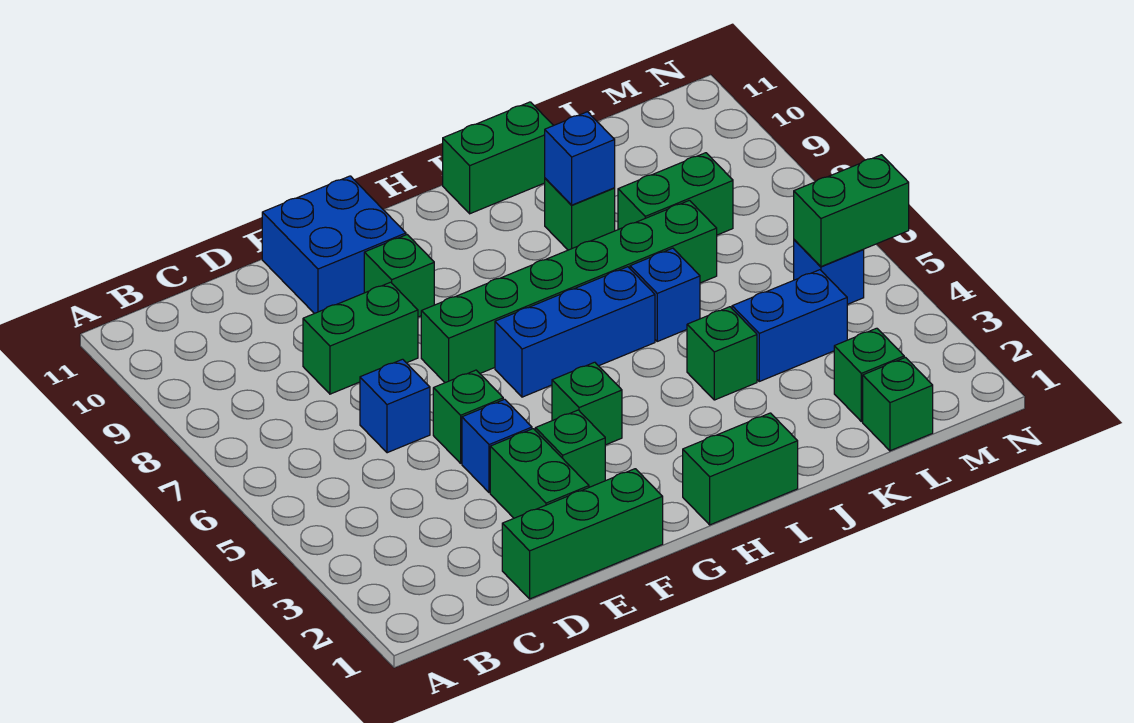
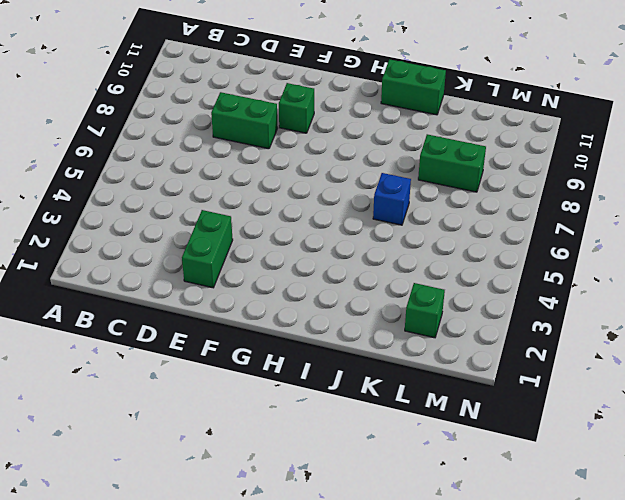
none -> green 1x3 brick [502,469,663,599]
none -> blue 1x1 brick [360,359,430,453]
none -> blue 1x1 brick [462,399,532,493]

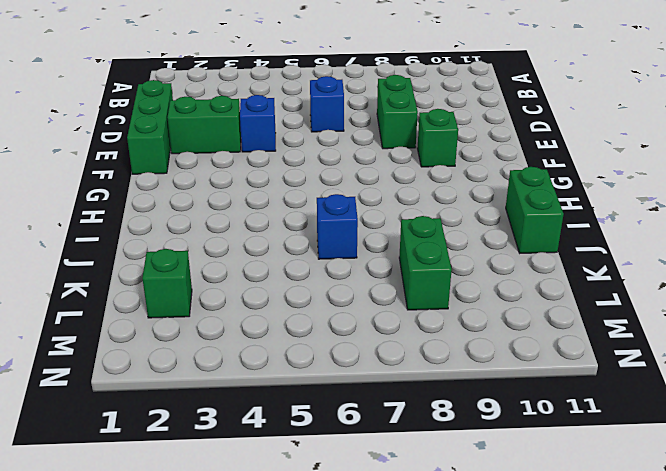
none -> green 1x1 brick [433,370,503,463]
none -> blue 2x2 brick [262,176,406,314]
none -> green 1x1 brick [535,410,605,487]

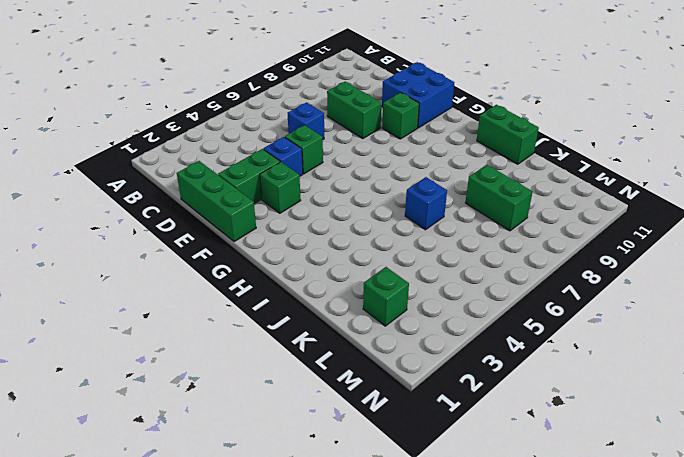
none -> green 1x6 brick [421,200,717,383]
none -> green 1x1 brick [552,362,622,445]
none -> blue 1x3 brick [495,267,655,397]

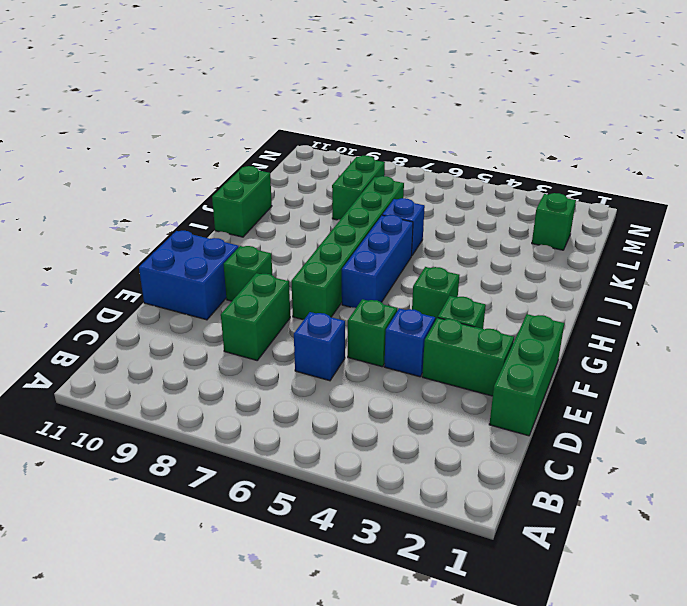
none -> green 1x2 brick [683,413,798,525]
none -> green 1x1 brick [687,307,757,400]
none -> green 1x1 brick [545,178,615,250]

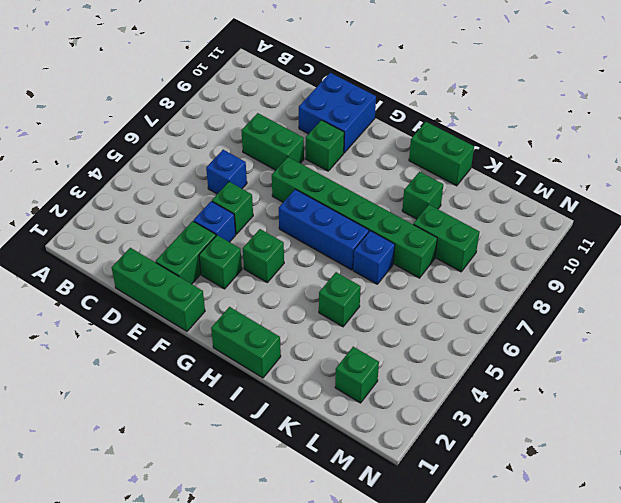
none -> blue 1x2 brick [732,270,847,381]
none -> green 1x1 brick [863,358,933,451]
none -> blue 1x1 brick [794,240,864,304]

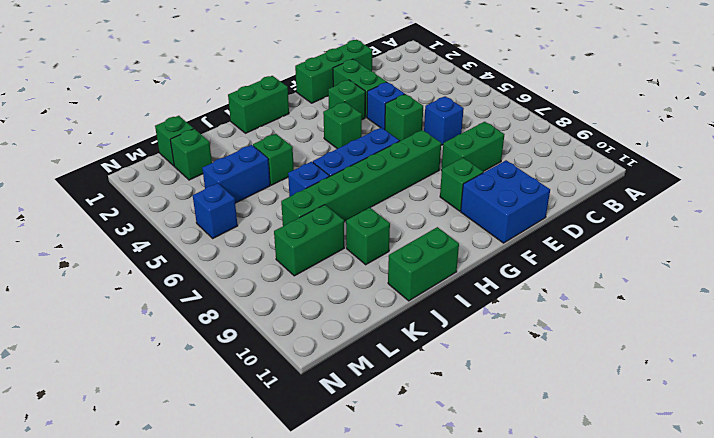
none -> blue 1x1 brick [545,112,615,205]
none -> green 1x2 brick [794,155,909,267]

